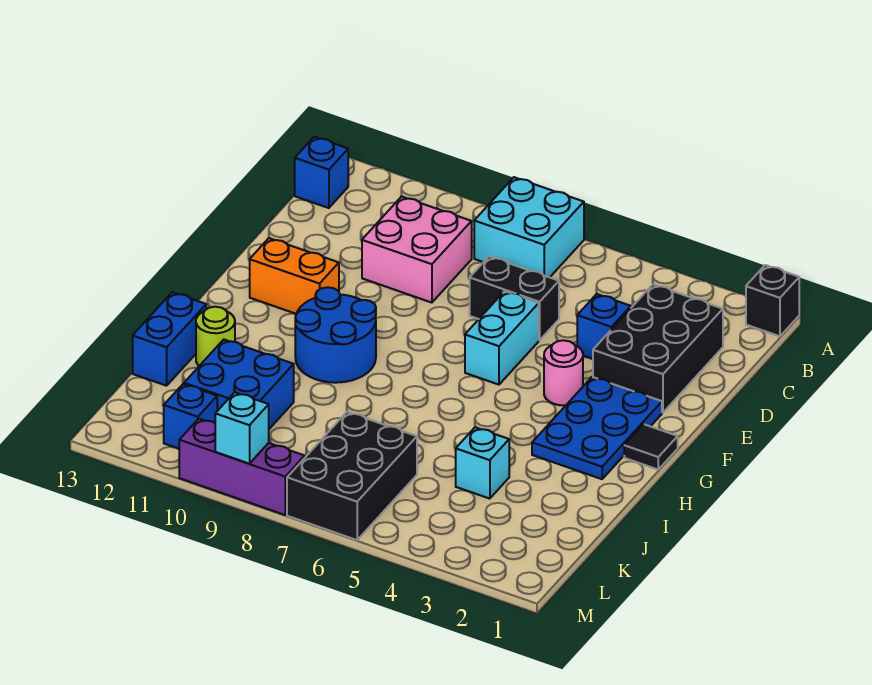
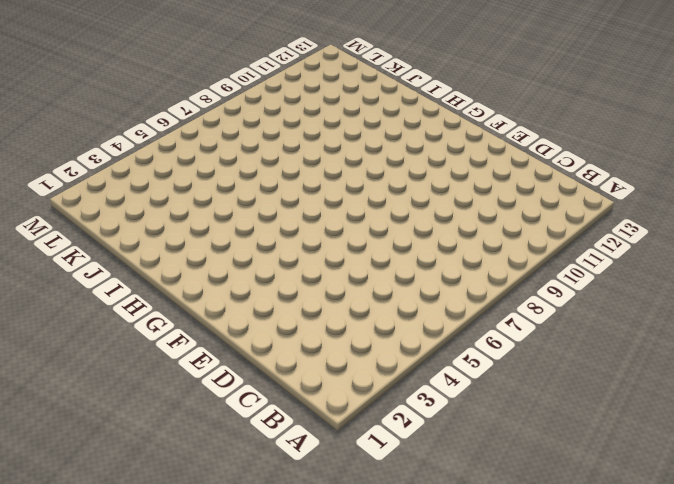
none -> black 1x1 brick [746,265,799,336]
none -> cyan 2x2 brick [474,177,584,277]
none -> blue 1x1 brick [295,137,348,208]

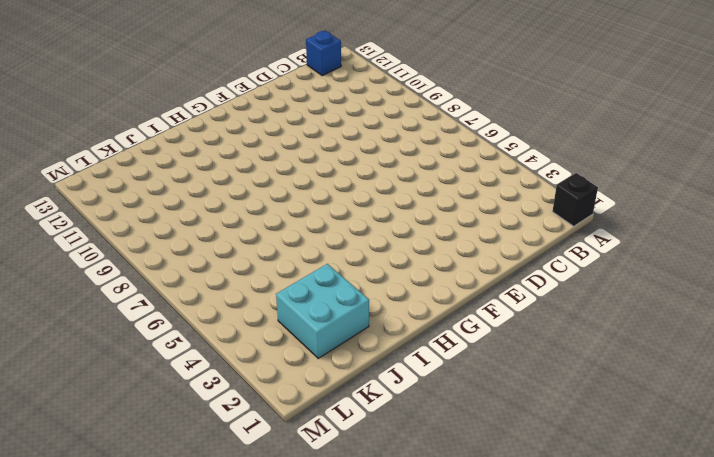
cyan 2x2 brick [276,264,369,358] -> cyan 2x2 brick moved to [474,177,584,277]
none -> black 2x3 brick [593,284,723,413]
none -> pink 2x2 brick [362,197,472,303]
none -> blue 1x1 brick [577,294,631,359]

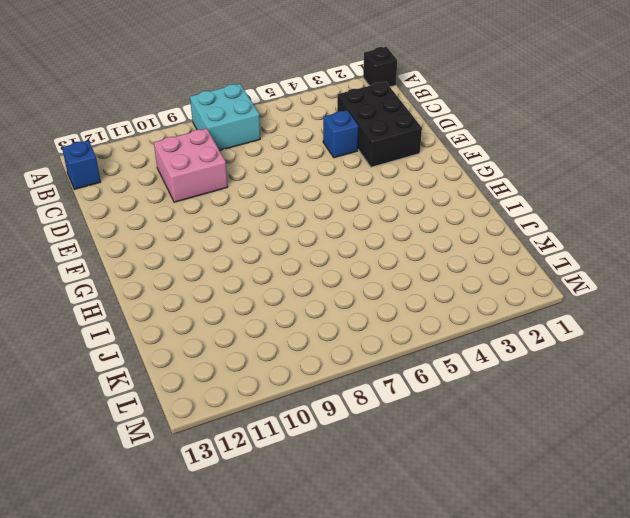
none -> black 1x2 brick [470,256,559,340]
none -> cyan 1x2 brick [465,291,539,385]
none -> blue 2x3 plate [532,377,662,479]

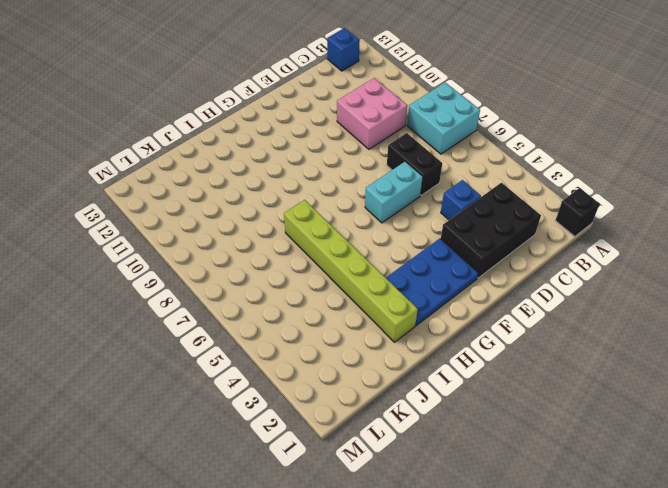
lime 1x6 brick [284,200,418,342] -> none
none -> pink 1x1 round brick [544,340,583,405]
none -> orange 1x2 brick [250,238,339,314]
none -> black 1x1 tile [624,424,678,469]

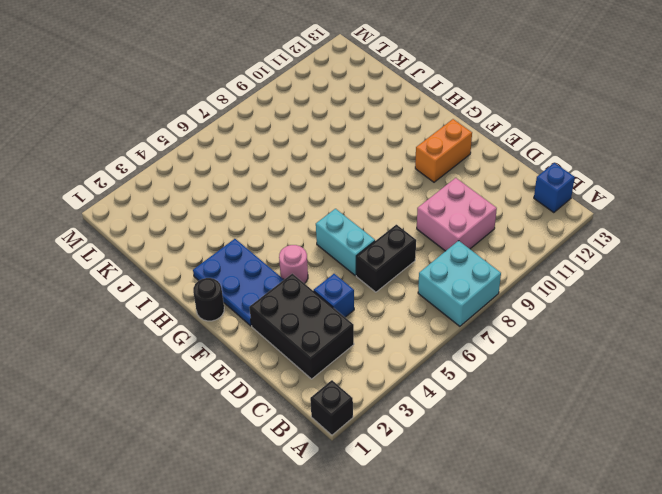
black 1x1 round brick [193,278,224,321] -> black 1x1 tile [624,424,678,469]
none -> blue 2x2 round brick [295,287,376,383]
none -> lime 1x1 round brick [196,307,235,366]
none -> blue 1x2 brick [133,292,206,386]

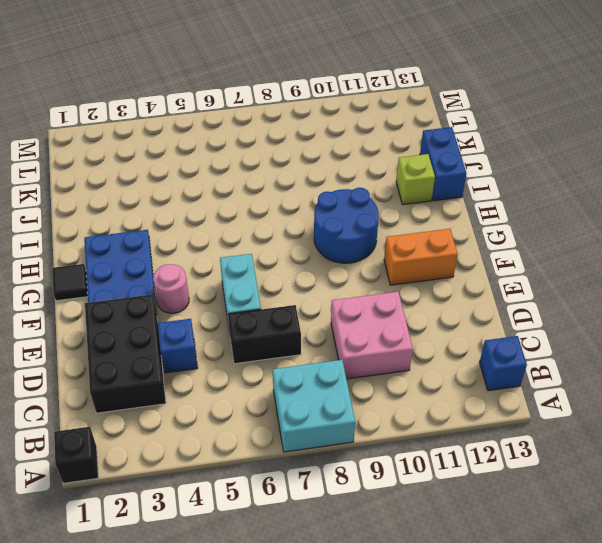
lime 1x1 brick [396,154,435,205] -> lime 1x1 round brick [196,307,235,366]
none -> cyan 1x1 brick [456,427,509,499]
none -> blue 2x2 brick [184,340,294,429]
none -> black 2x3 brick [287,412,417,540]

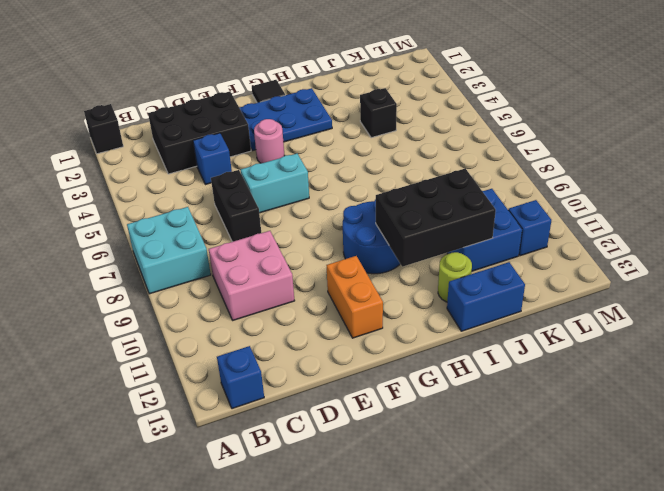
black 2x3 brick [376,168,496,267] -> black 2x3 brick moved to [287,412,417,540]
black 1x1 brick [360,88,397,138] -> cyan 1x1 brick [456,427,509,499]
none -> purple 1x3 brick [179,419,305,515]
none -> cyan 1x1 brick [215,392,269,464]

